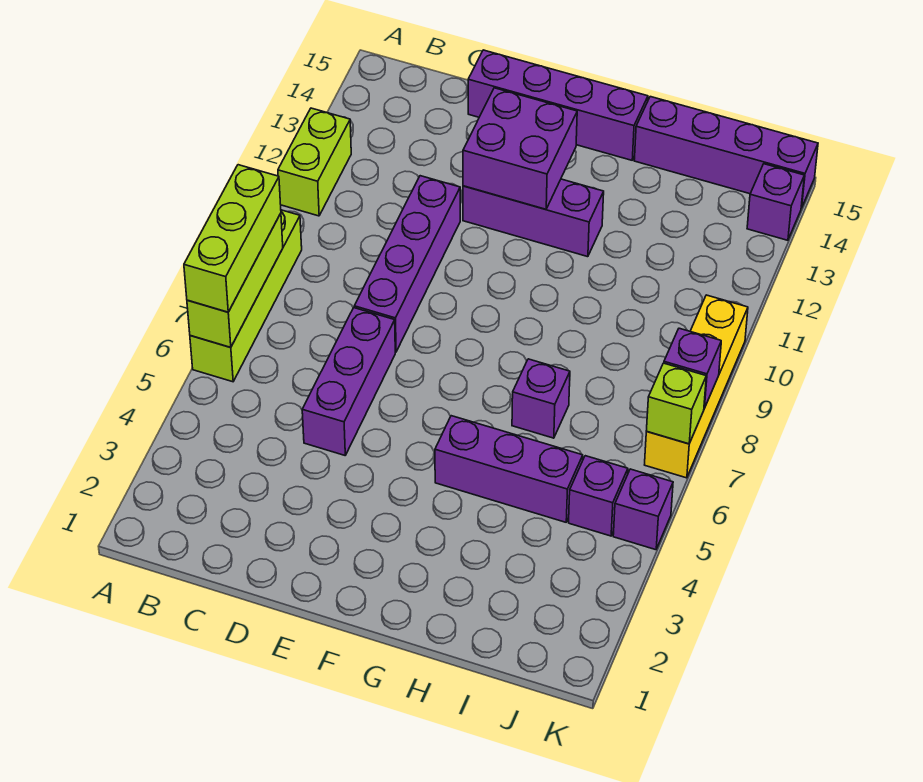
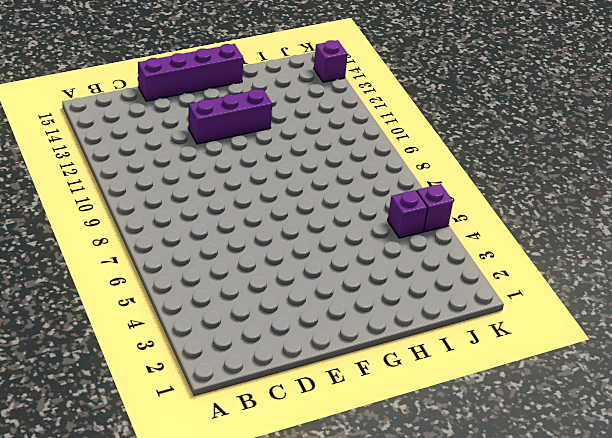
none -> lime 1x4 brick [190,210,302,382]
none -> lime 1x2 brick [278,108,351,216]
none -> purple 1x3 brick [302,308,395,455]

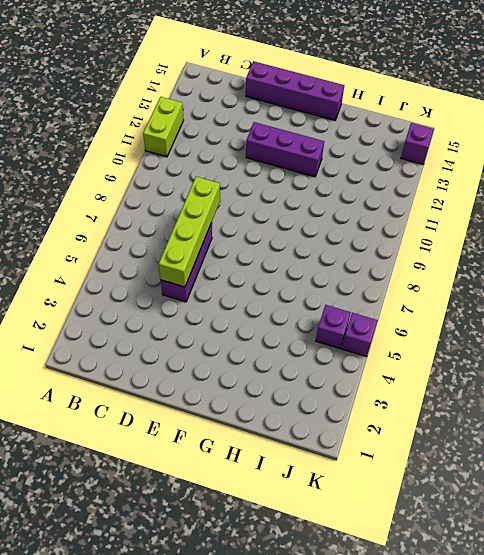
lime 1x4 brick [159,177,220,287] -> lime 1x4 brick moved to [190,210,302,382]
none -> purple 1x4 brick [354,176,460,352]
none -> purple 1x3 brick [435,416,583,522]
none -> purple 1x1 brick [512,359,570,438]

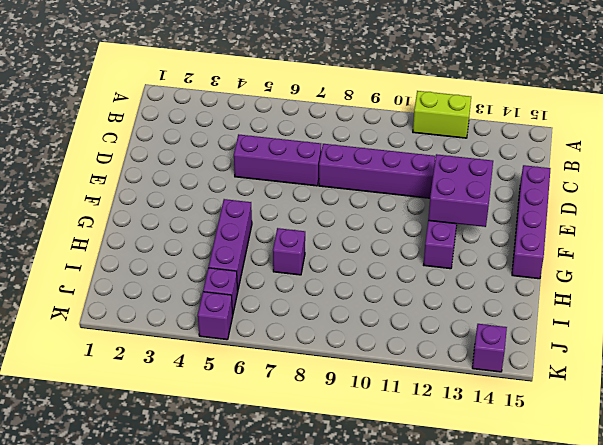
none -> lime 1x4 brick [190,210,302,382]
none -> purple 1x4 brick [634,97,818,208]
none -> yellow 1x4 brick [645,295,748,478]

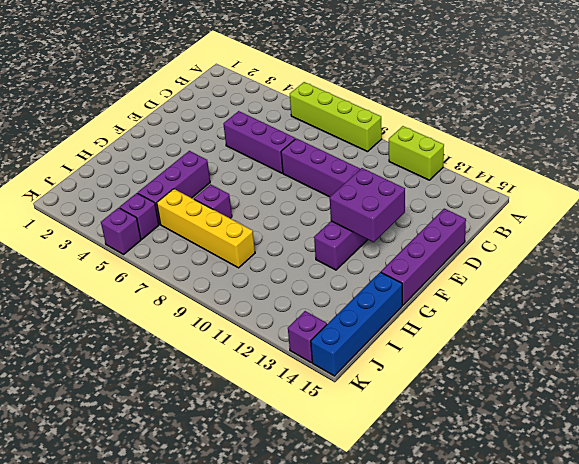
blue 1x4 brick [311,272,402,376] -> purple 1x4 brick [634,97,818,208]
yellow 1x4 brick [157,189,255,268] -> yellow 1x4 brick moved to [645,295,748,478]
none -> lime 1x3 brick [187,213,283,347]
none -> lime 1x1 brick [646,363,706,444]
none -> purple 1x1 brick [664,328,721,408]

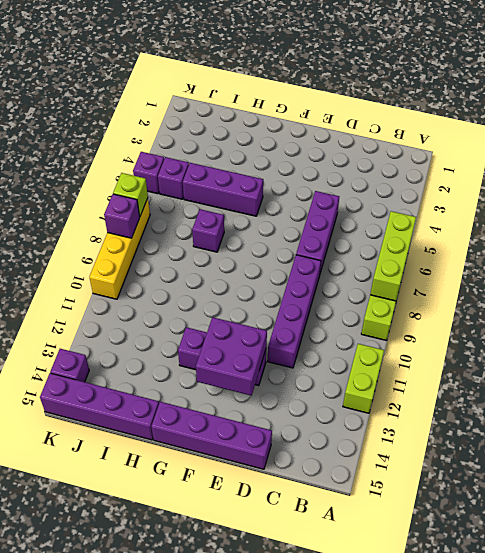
none -> lime 1x3 brick [184,165,281,312]

